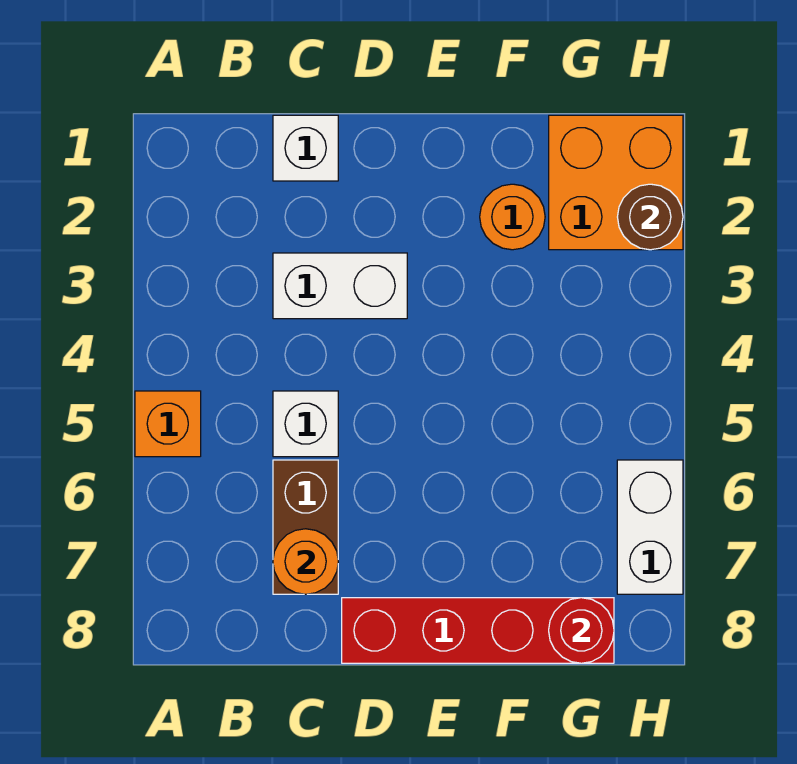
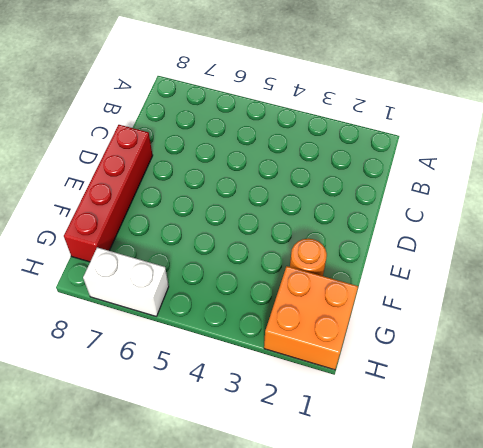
none -> orange 1x1 brick [135,391,201,457]
none -> white 1x1 brick [273,115,338,181]
none -> white 1x2 brick [273,253,407,319]

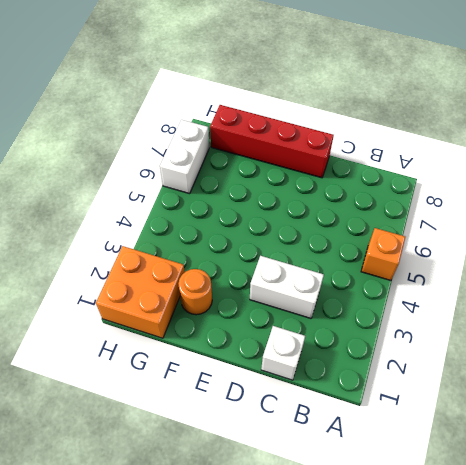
none -> white 1x1 brick [273,391,338,457]
none -> brown 1x2 brick [273,460,338,594]
none -> orange 1x1 round brick [273,529,338,594]

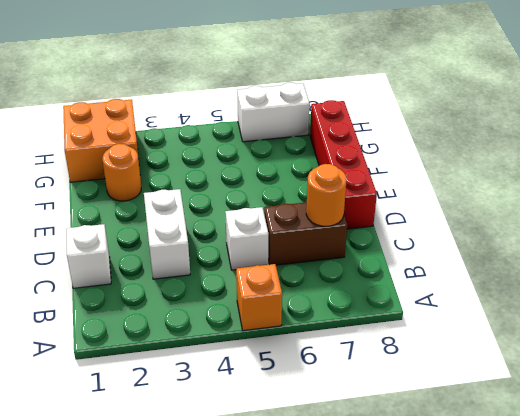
none -> red 1x1 round brick [549,598,614,663]
none -> brown 1x1 round brick [618,184,683,250]

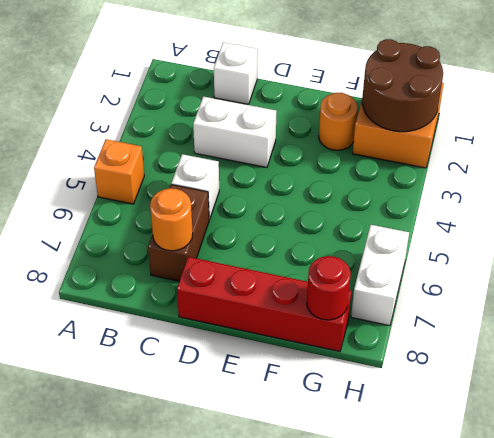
brown 2x2 round brick [362,39,443,132] -> brown 1x1 round brick [618,184,683,250]

